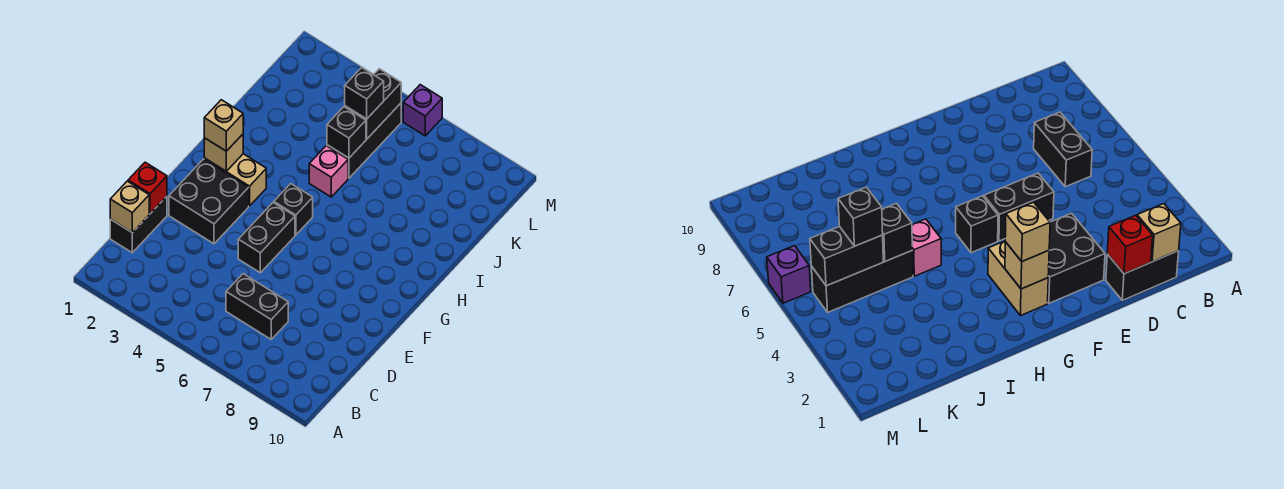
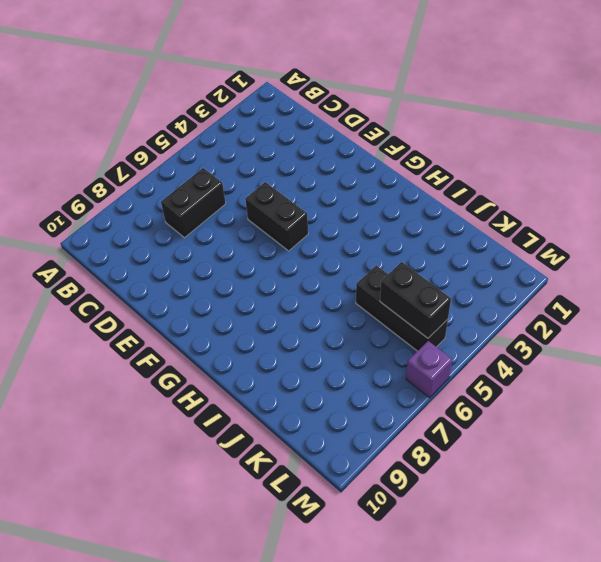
none -> black 1x2 brick [110,196,167,253]
none -> black 2x2 brick [169,159,249,244]
none -> tan 1x2 brick [204,154,266,206]

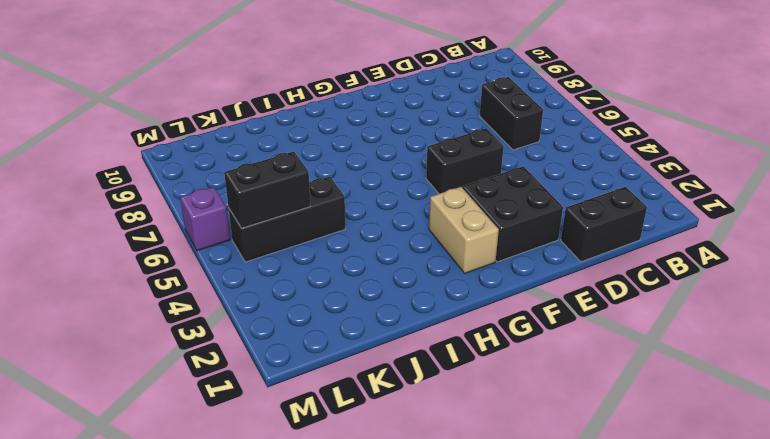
none -> black 1x1 brick [274,184,313,235]
none -> pink 1x1 brick [309,146,348,197]
none -> tan 1x1 brick [110,181,149,233]

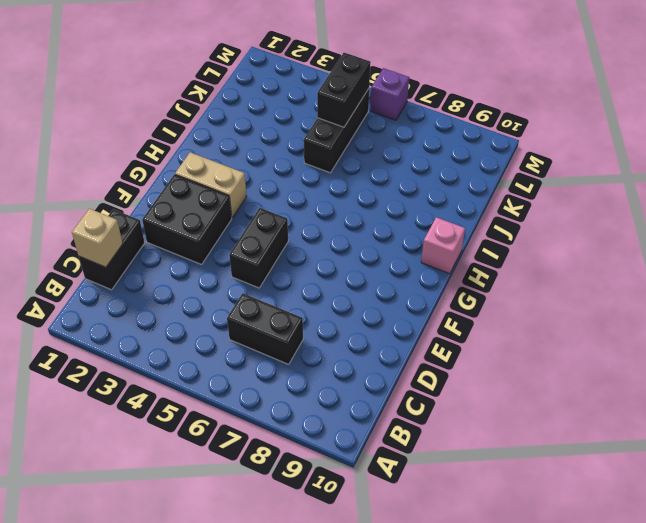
pink 1x1 brick [421,217,465,274] -> pink 1x1 brick moved to [309,146,348,197]
none -> black 1x1 brick [274,184,313,235]
none -> red 1x1 brick [128,162,167,213]
none -> tan 1x1 brick [204,134,243,171]

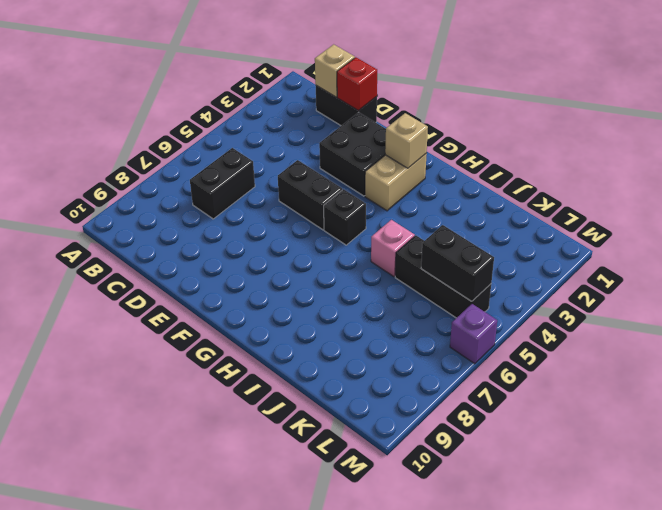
none -> black 1x1 brick [327,107,366,158]
none -> tan 1x1 brick [204,100,243,151]
none -> black 1x1 brick [345,67,384,119]

